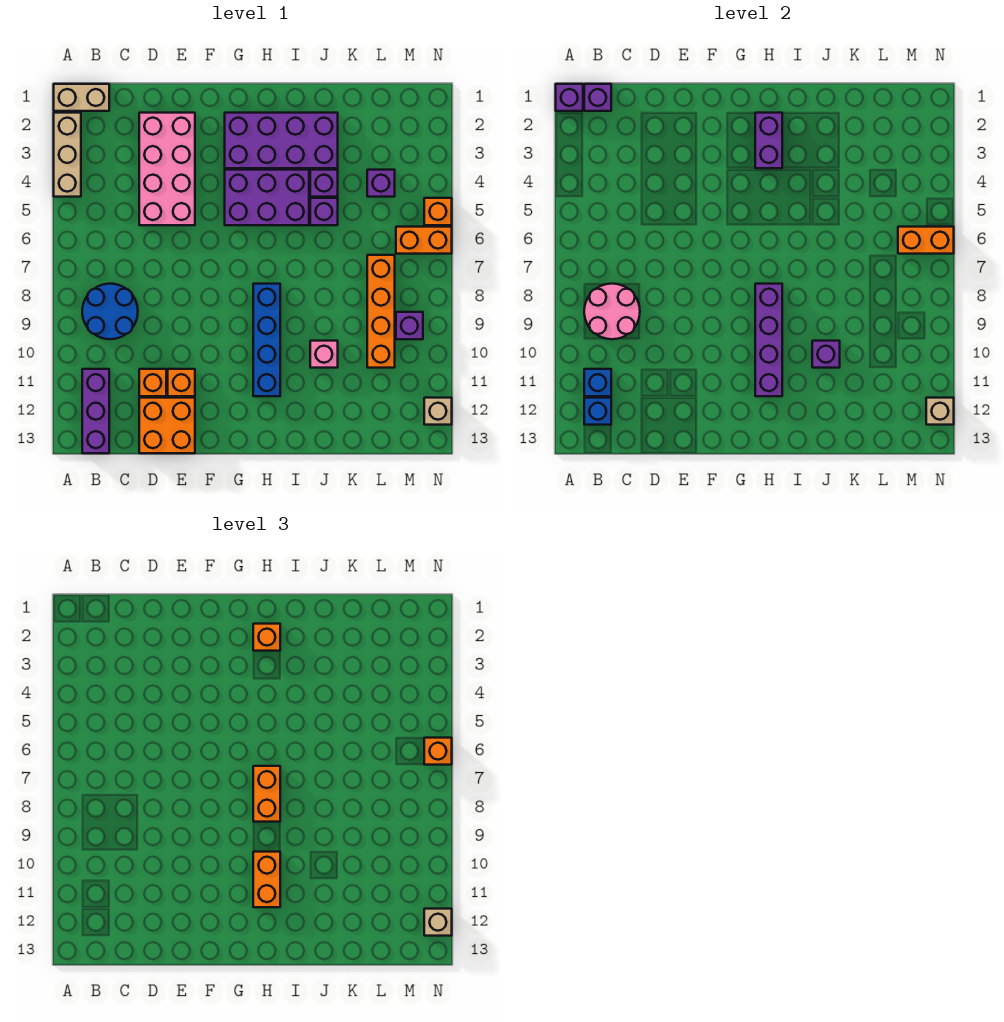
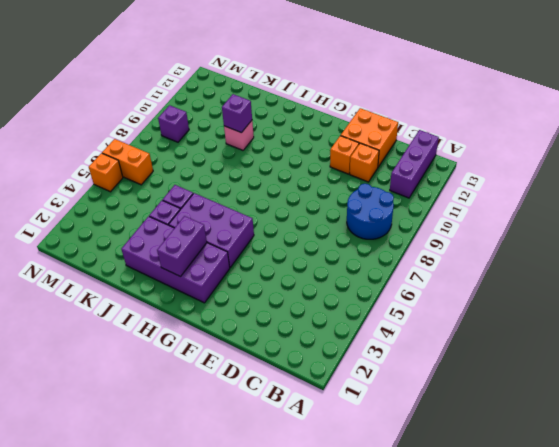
none -> tan 1x2 brick [54,84,109,111]
none -> tan 1x3 brick [54,113,81,197]
none -> pink 2x4 brick [139,113,195,225]
none -> blue 1x4 brick [253,284,280,396]

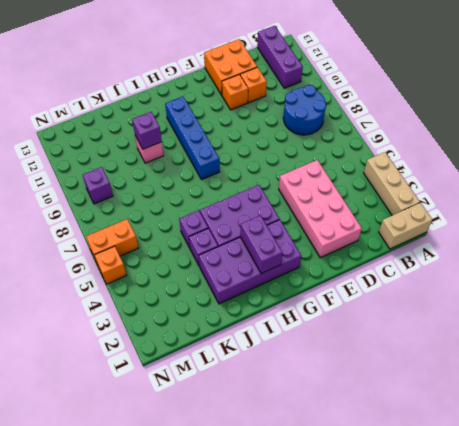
none -> purple 1x1 brick [367,170,395,197]
none -> orange 1x4 brick [367,255,395,368]
none -> tan 1x1 brick [424,398,452,425]
none -> purple 1x1 brick [556,84,583,111]

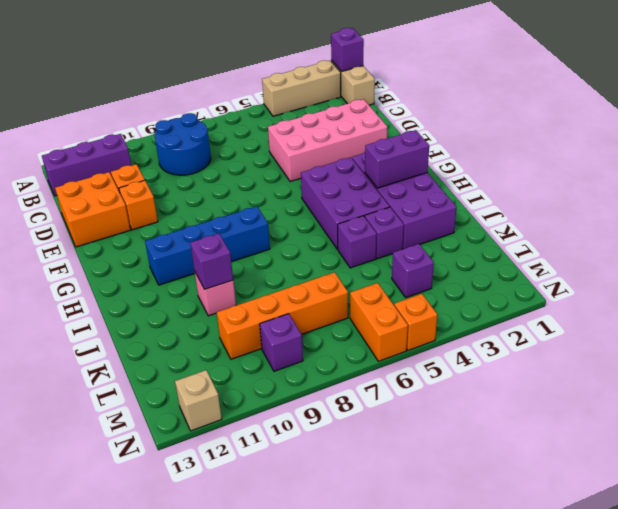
none -> purple 1x1 brick [584,84,611,111]
none -> pink 2x2 round brick [584,284,640,339]
none -> blue 1x1 brick [584,369,611,396]
none -> blue 1x1 brick [584,398,611,425]

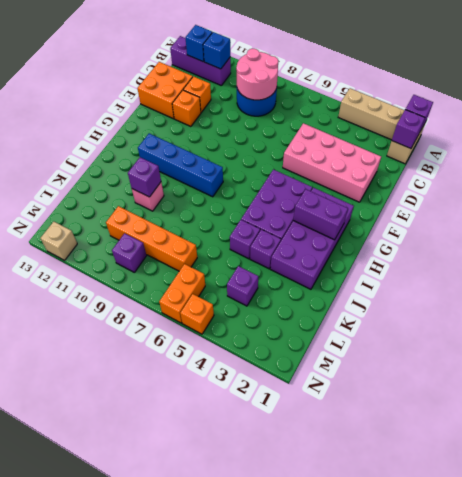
none -> purple 1x4 brick [755,284,782,396]
none -> orange 1x2 brick [898,227,954,254]
none -> tan 1x1 brick [926,398,954,425]
none -> orange 1x1 brick [253,624,280,651]

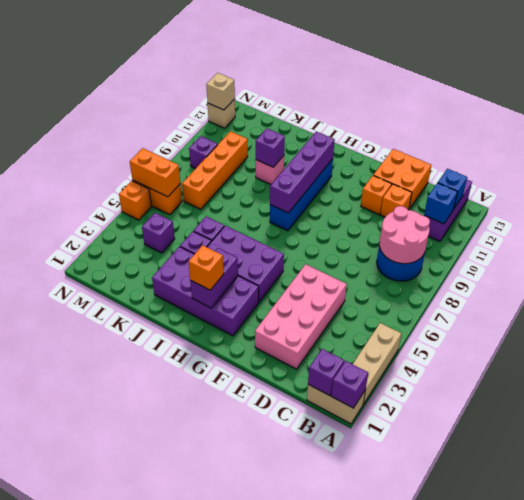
none -> orange 1x2 brick [253,766,280,822]
none -> orange 1x2 brick [253,852,280,907]
none -> orange 1x1 brick [424,738,452,765]
none -> tan 1x1 brick [424,909,452,936]

